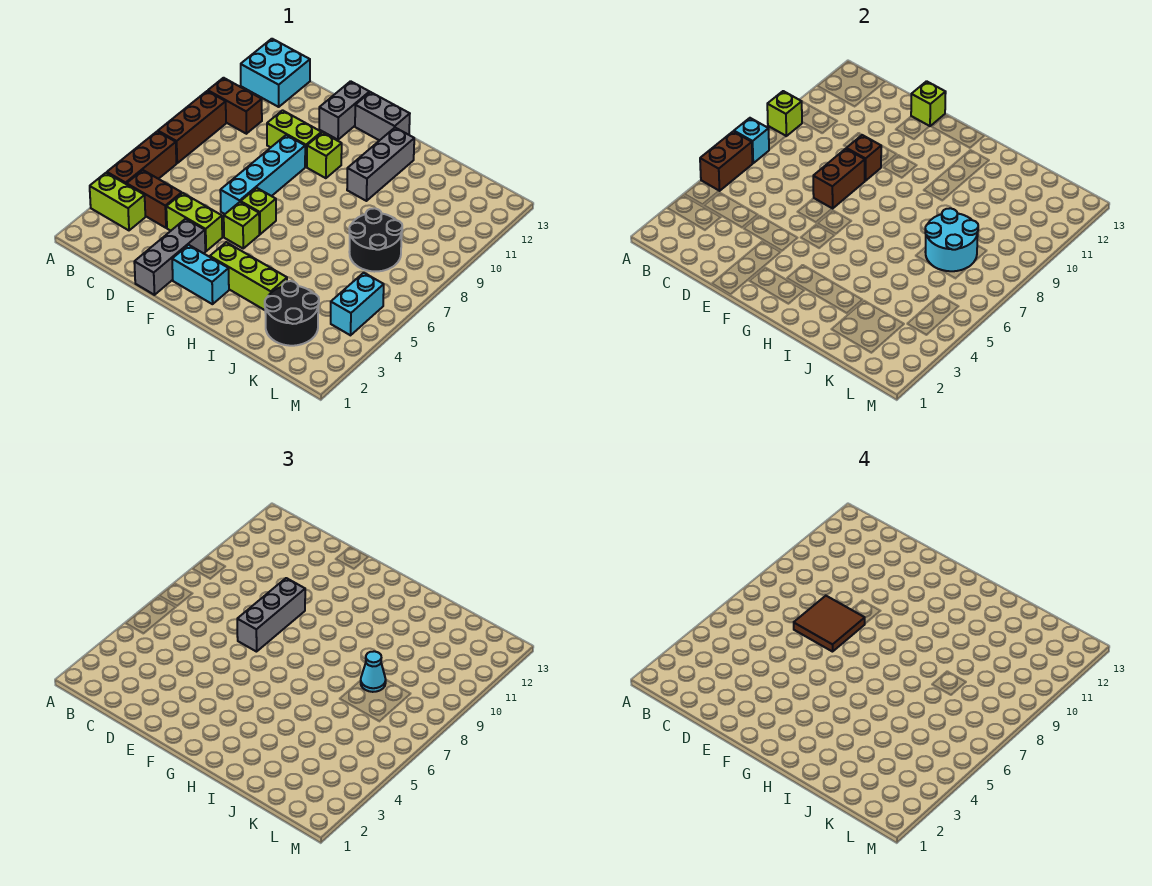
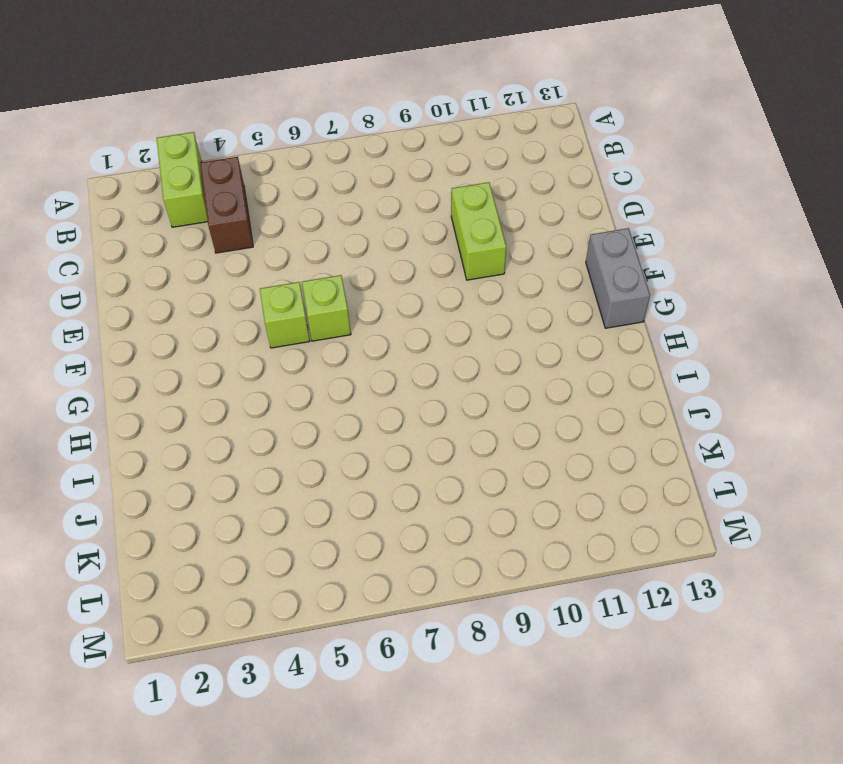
none -> brown 1x3 brick [107,131,176,184]
none -> brown 1x3 brick [158,91,226,163]
none -> brown 1x2 brick [208,78,262,134]
none -> cyan 2x2 brick [241,39,310,107]

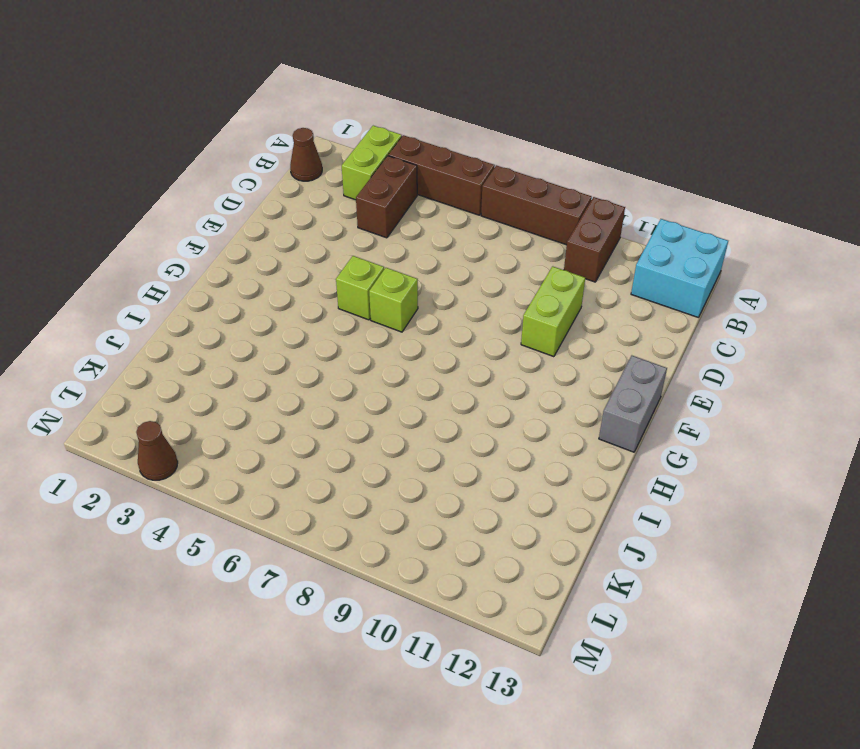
brown 1x1 cone [290,128,322,181] -> none
brown 1x1 cone [136,421,178,480] -> none
none -> lime 1x2 brick [166,193,222,251]
none -> grey 1x3 brick [134,219,205,295]
none -> cyan 1x4 brick [220,135,305,214]
none -> grey 1x2 brick [319,81,370,140]

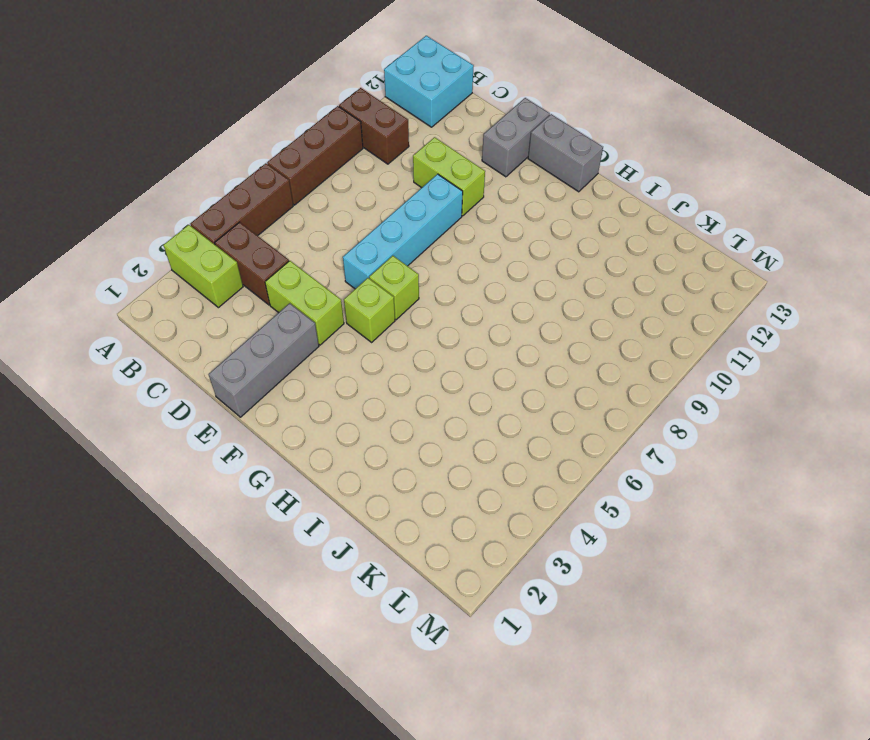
none -> cyan 1x2 brick [172,245,229,304]
none -> lime 1x1 brick [307,133,342,178]
none -> lime 1x3 brick [210,242,287,310]
none -> grey 1x3 brick [347,128,414,201]

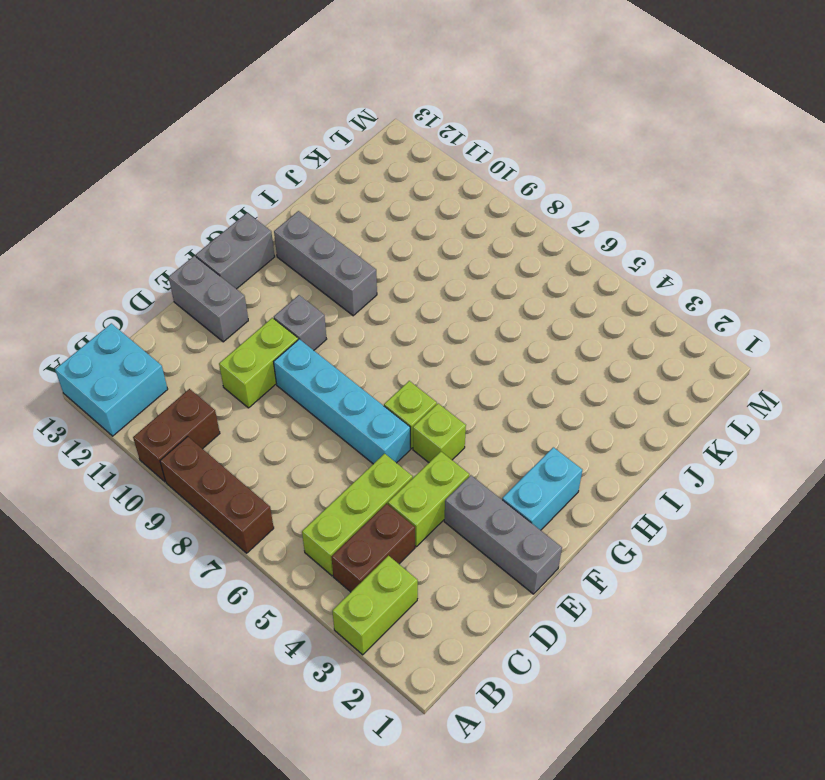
lime 1x3 brick [302,454,413,576] -> lime 1x3 brick moved to [210,242,287,310]
grey 1x1 brick [274,295,326,350] -> lime 1x1 brick [307,133,342,178]
none -> brown 1x3 brick [107,131,176,184]
none -> black 2x2 round brick [265,281,319,346]
none -> black 2x2 round brick [349,208,402,272]
none -> cyan 1x2 brick [331,273,384,335]

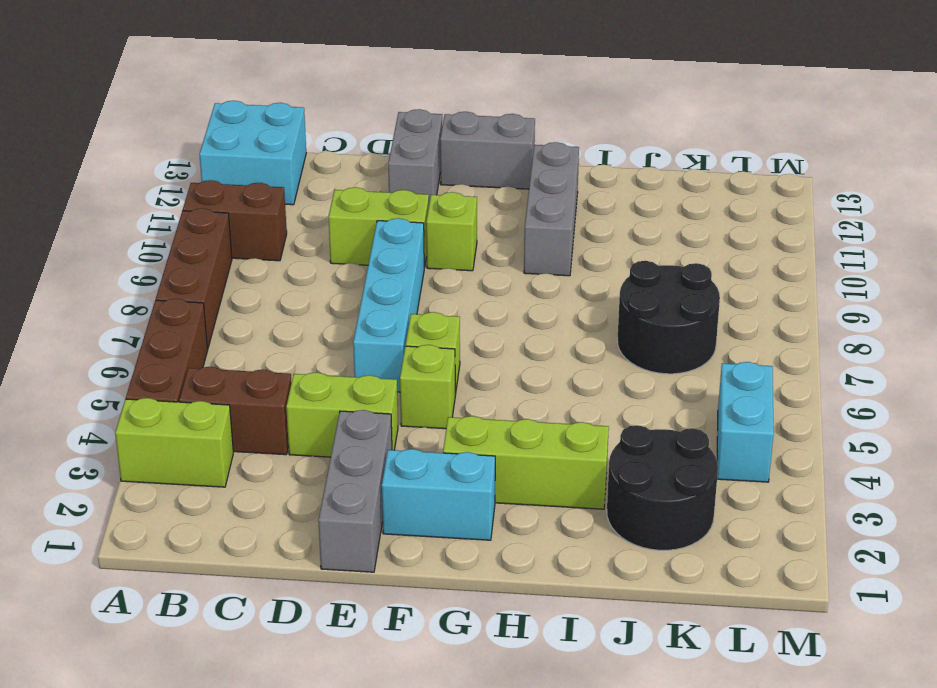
none -> brown 1x2 brick [700,131,752,191]
none -> cyan 1x1 brick [734,118,769,163]
none -> lime 1x1 brick [767,91,802,136]
none -> brown 1x2 brick [813,149,865,209]

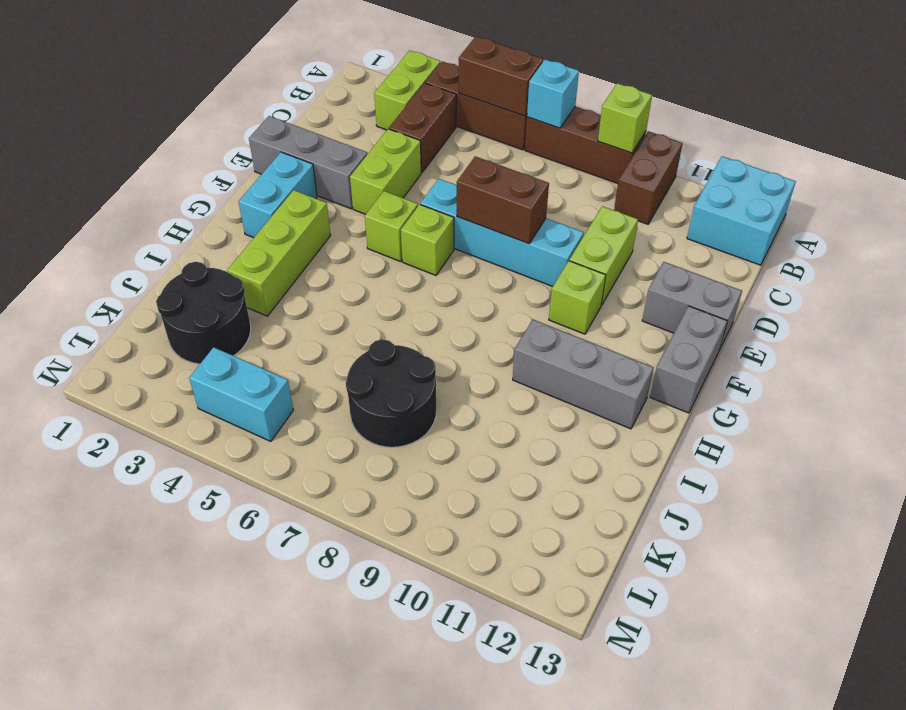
none -> brown 1x1 brick [846,135,881,181]
none -> lime 1x1 brick [911,81,946,126]
none -> cyan 2x2 round brick [925,208,978,271]
none -> grey 1x3 brick [237,578,305,652]

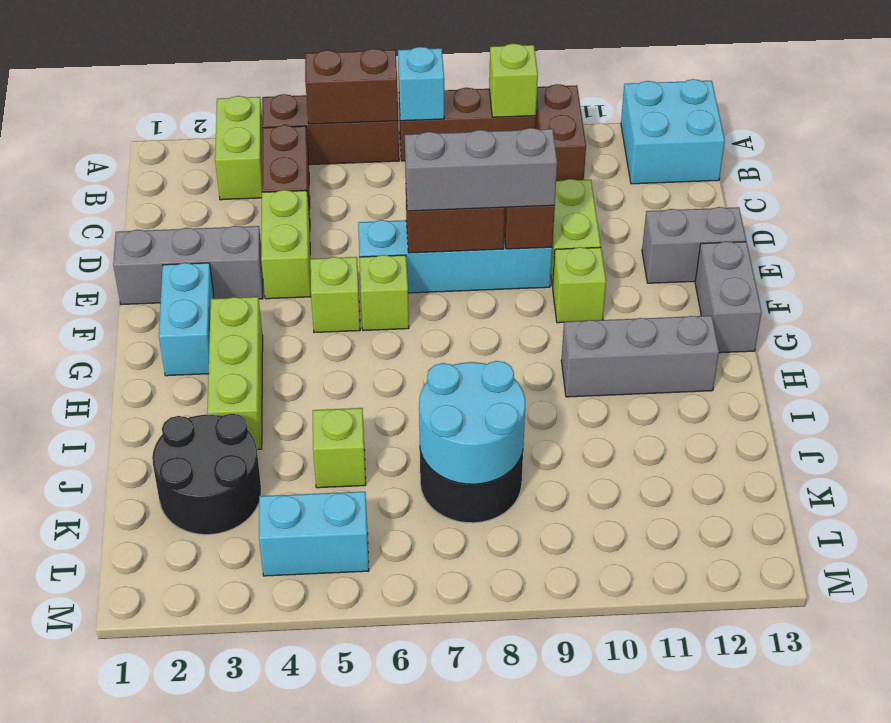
lime 1x1 brick [313,408,366,488] -> lime 1x1 brick moved to [911,81,946,126]
none -> cyan 1x1 cone [361,651,386,692]
none -> brown 2x2 tile [794,596,865,652]

